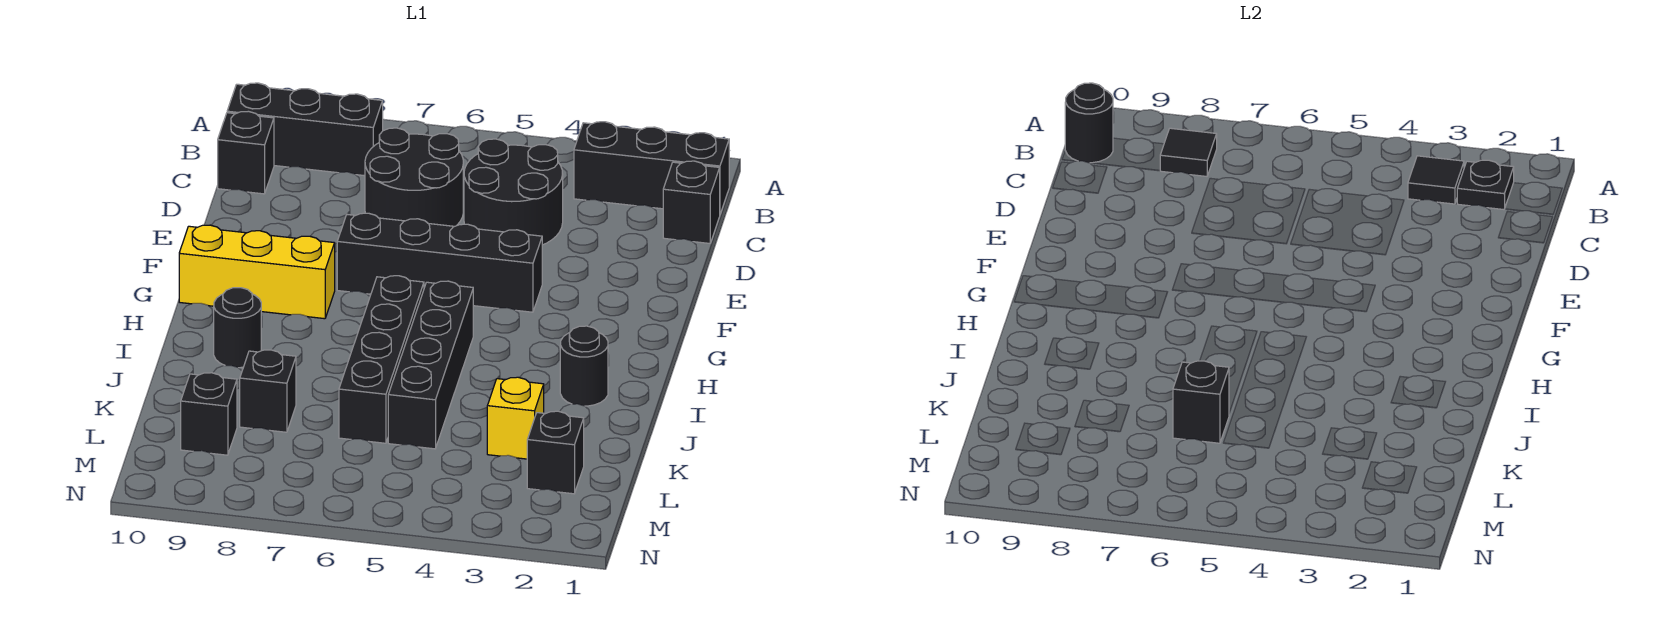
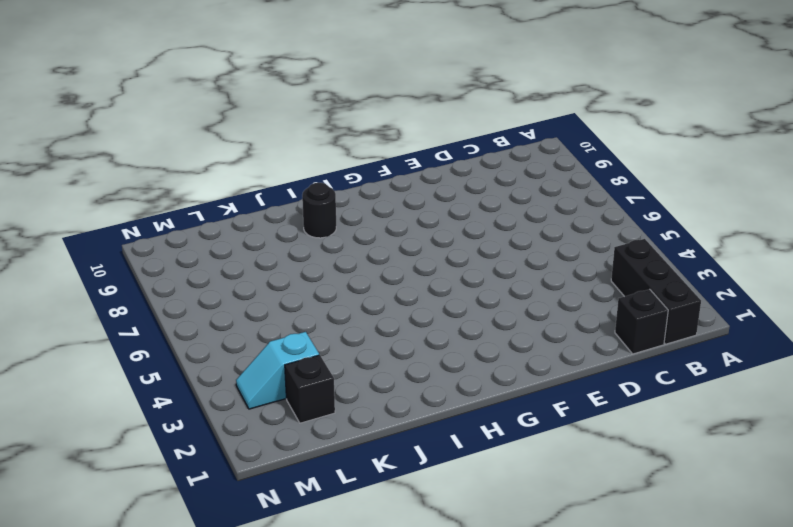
cyan 1x2 slope [236,332,319,409] -> none
none -> black 1x3 brick [227,83,383,176]
none -> black 2x2 round brick [464,139,563,245]
none -> black 2x2 round brick [365,128,463,226]

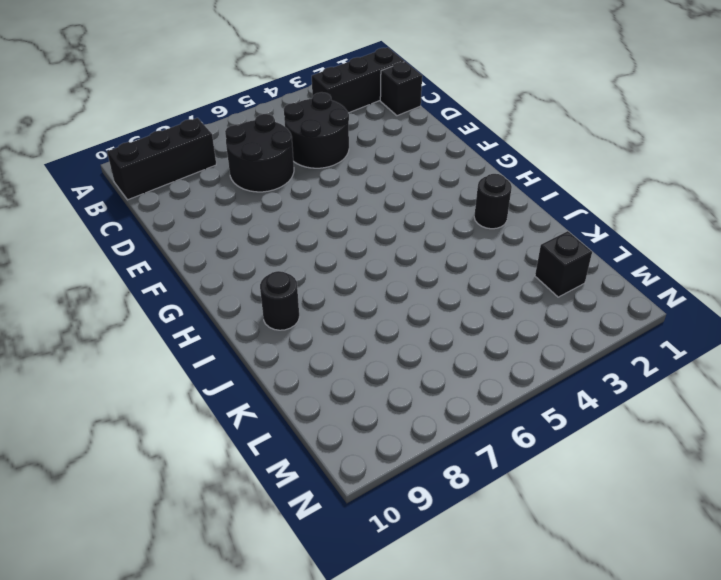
none -> black 1x1 brick [218,111,274,194]
none -> black 1x4 brick [337,213,542,312]
none -> yellow 1x3 brick [179,225,335,319]

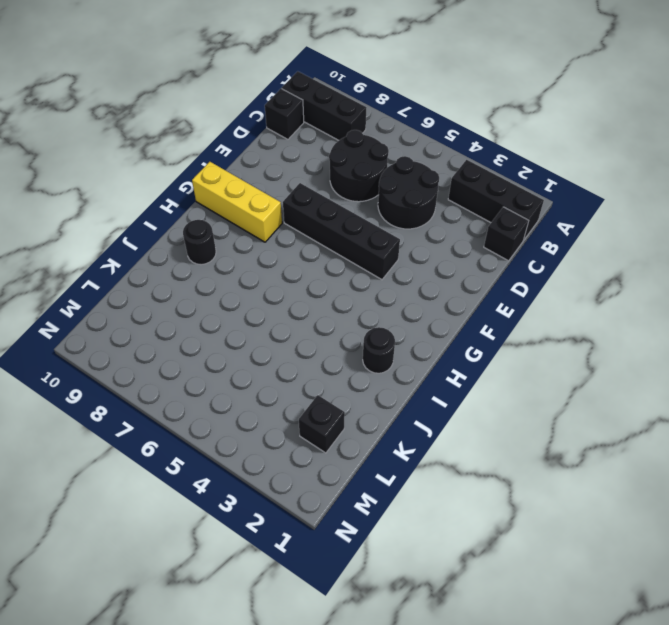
none -> black 1x4 brick [388,281,473,449]
none -> black 1x4 brick [339,276,424,443]
none -> yellow 1x1 brick [487,377,544,459]

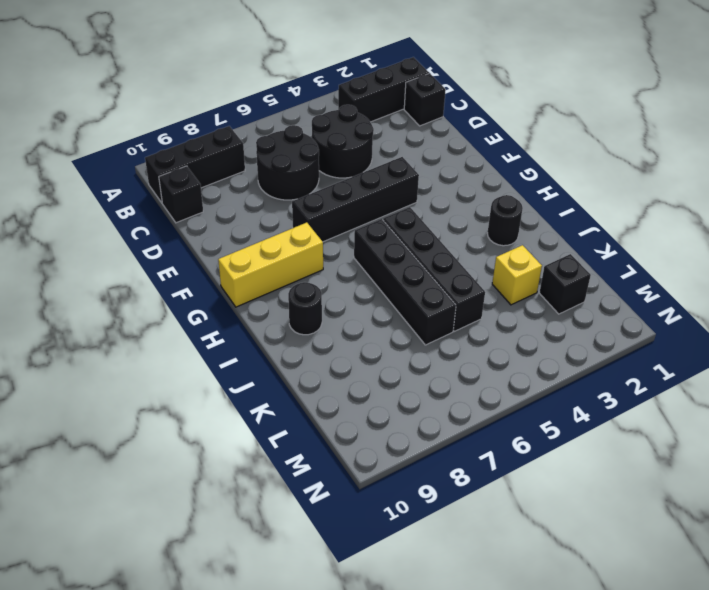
none -> black 1x1 brick [240,350,296,432]
none -> black 1x1 brick [181,373,237,455]
none -> black 1x1 plate [1457,160,1514,210]

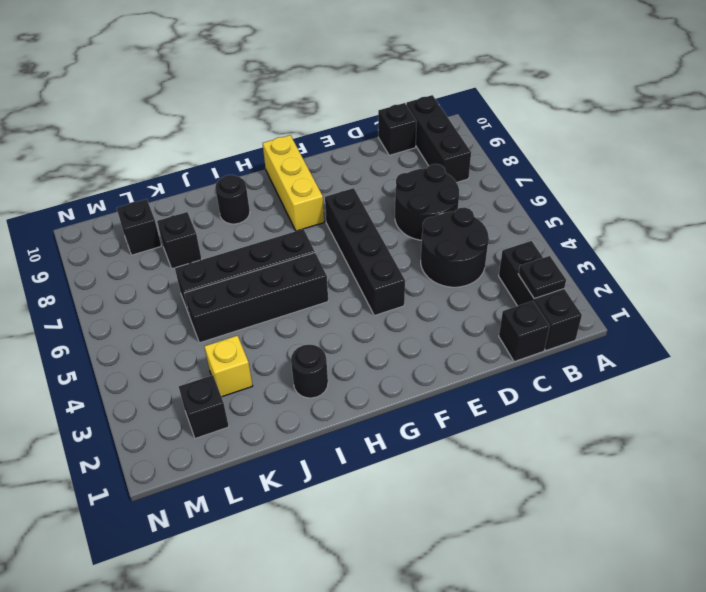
none -> black 1x1 tile [1408,156,1464,204]
none -> black 1x1 tile [1160,128,1217,176]
none -> black 1x1 round brick [1065,83,1113,163]

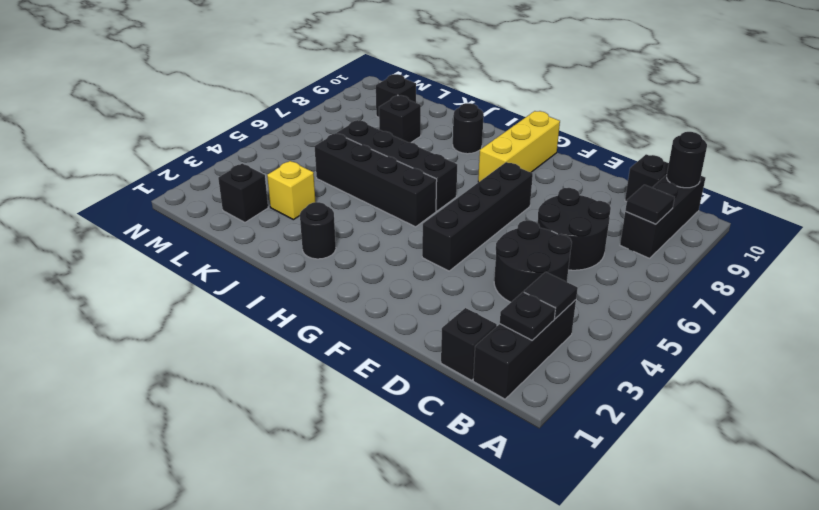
none -> black 1x1 brick [1173,361,1229,443]

